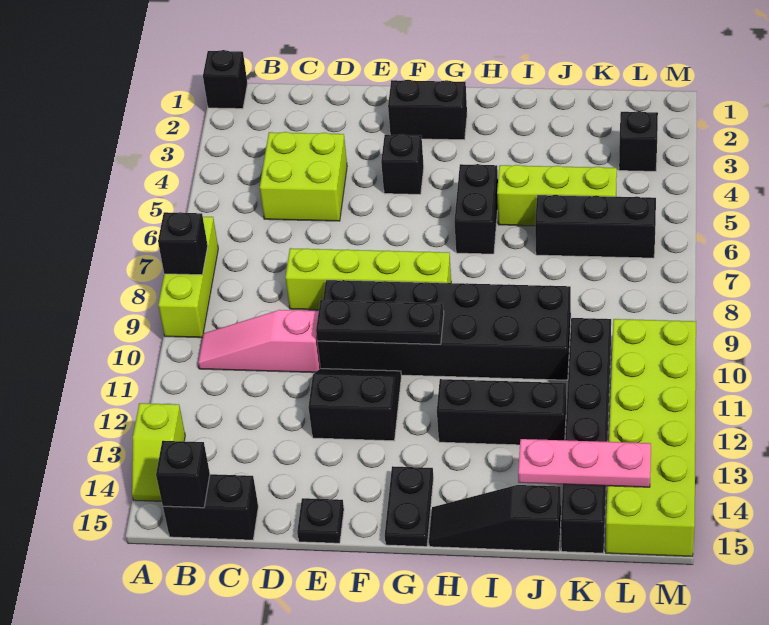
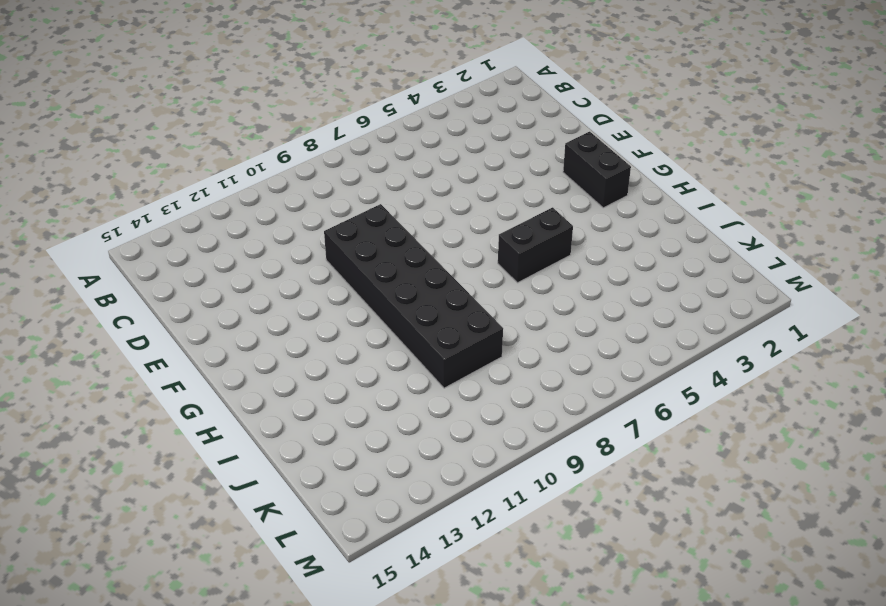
none -> black 1x1 brick [203,50,248,109]
none -> lime 1x3 brick [158,217,218,338]
none -> lime 1x2 slope [132,403,185,501]

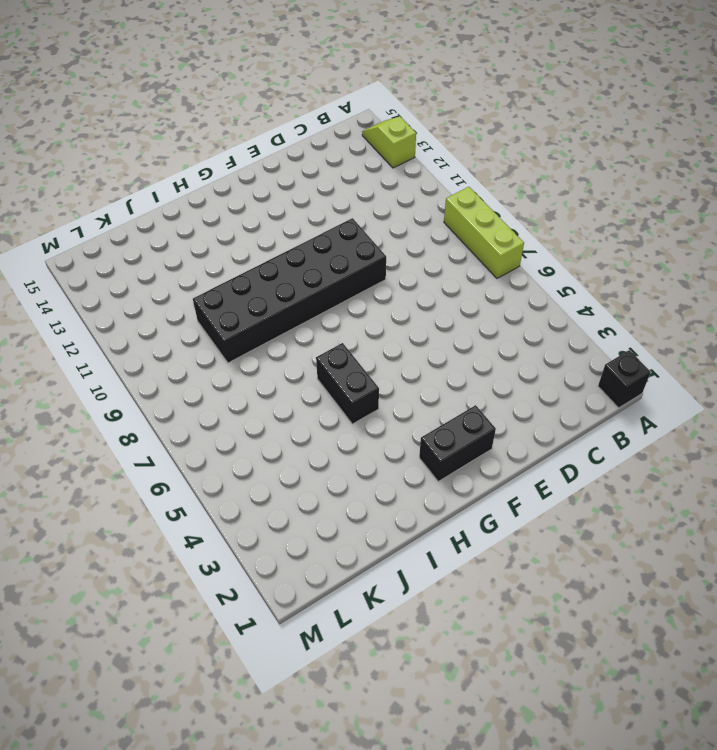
none -> pink 1x3 slope [198,310,320,373]
none -> black 1x2 brick [163,474,258,540]
none -> lime 2x2 brick [260,132,347,221]

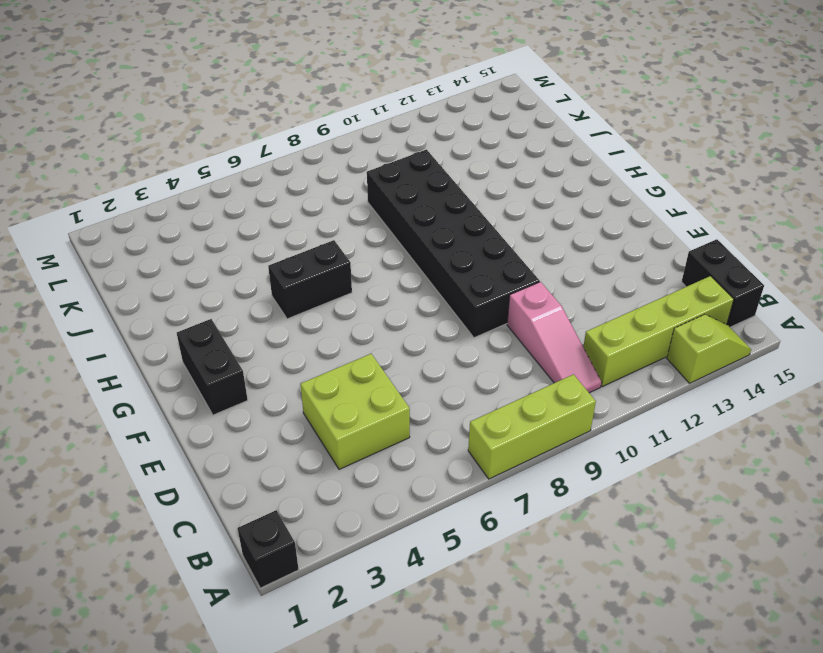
lime 1x4 brick [583,276,734,387] -> lime 1x4 brick turned to [285,248,451,310]
none -> black 2x2 slope [308,369,401,441]
none -> black 1x1 plate [297,498,344,543]
none -> black 1x1 brick [381,134,424,194]

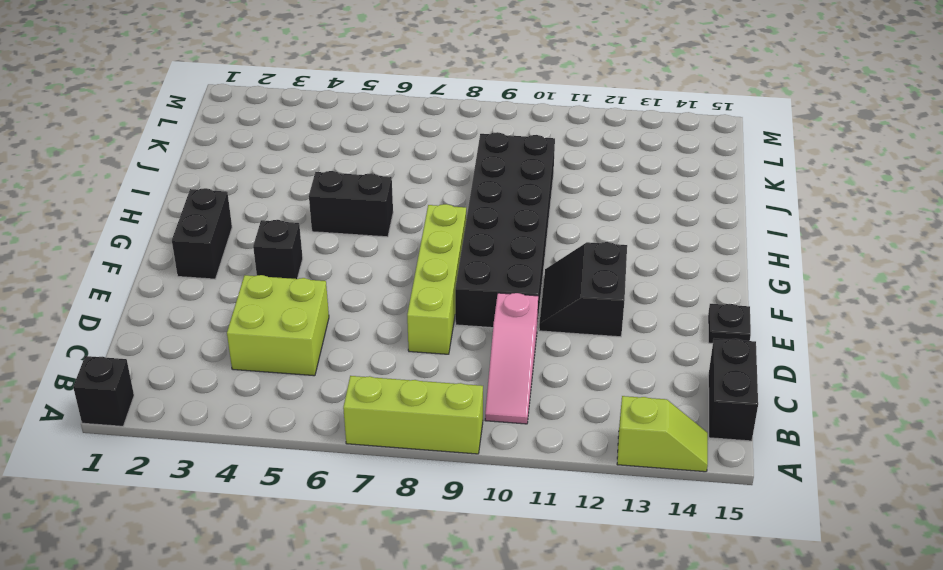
none -> black 1x2 plate [385,466,434,547]
none -> black 1x3 brick [437,379,566,445]
none -> black 1x3 slope [429,485,561,552]

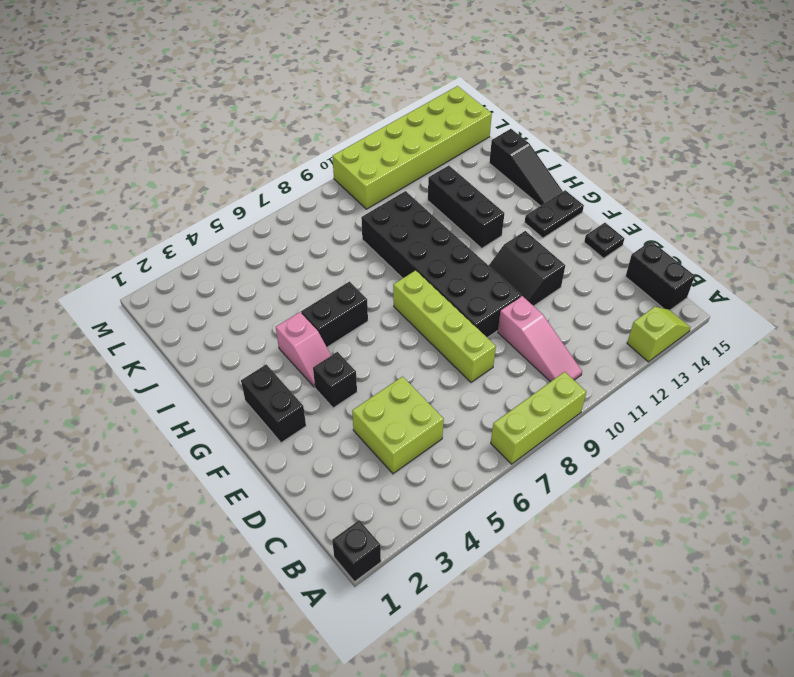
pink 1x2 slope [276,312,331,387] -> none
none -> lime 1x3 brick [497,165,617,226]
none -> black 1x3 brick [535,195,656,258]
none -> black 1x6 brick [561,318,611,553]

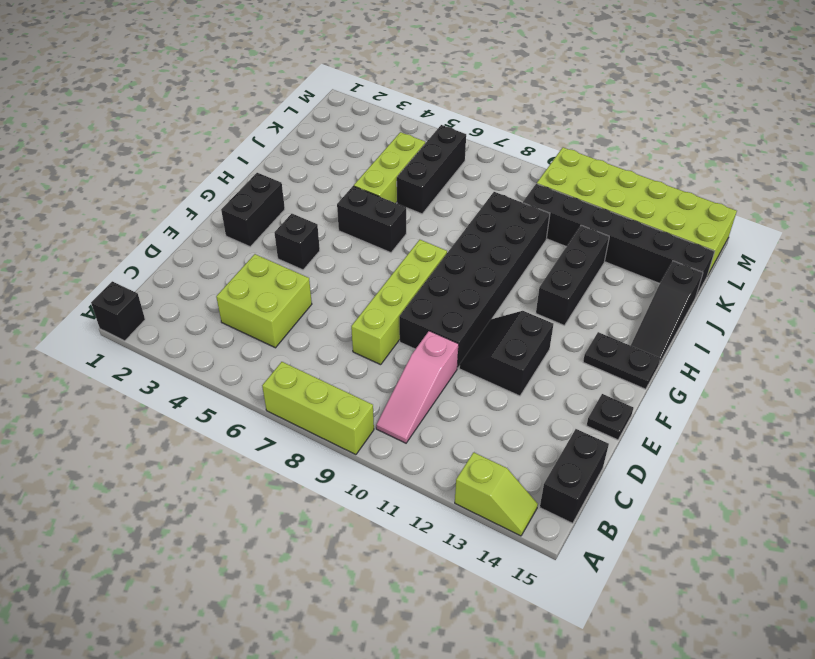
none -> black 1x1 brick [619,111,658,171]
none -> black 1x1 brick [158,212,208,275]
none -> black 1x1 brick [156,441,210,508]

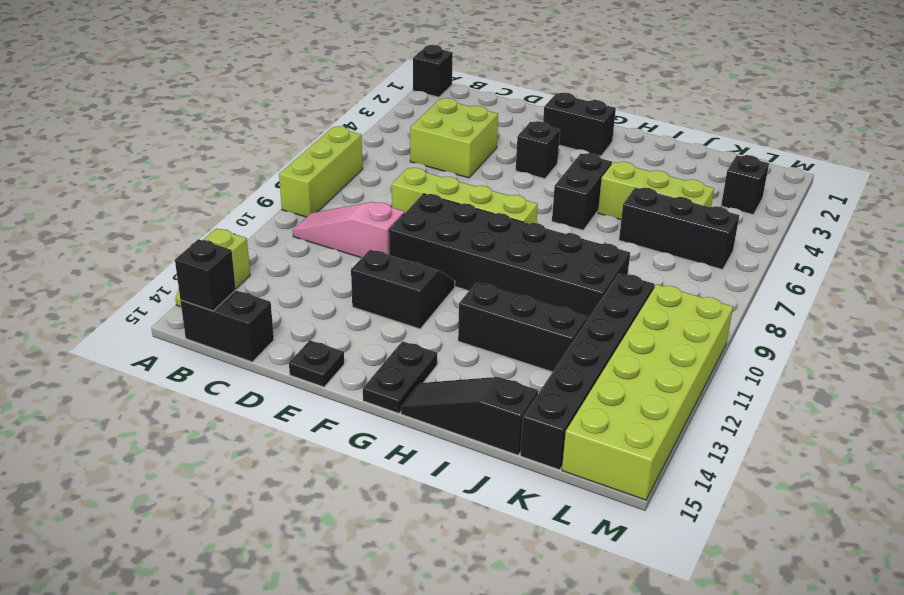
none -> black 1x1 brick [158,212,208,275]
none -> black 1x3 plate [316,300,444,344]
none -> pink 1x3 plate [518,439,651,487]

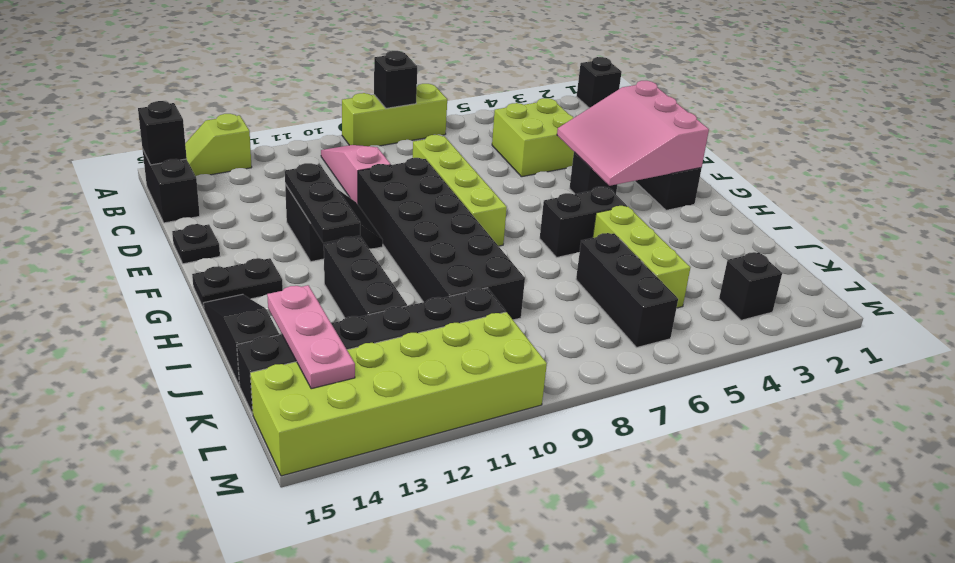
pink 3x3 slope [557,81,709,186] -> none
black 1x3 plate [285,163,360,243] -> black 1x3 plate moved to [316,300,444,344]

